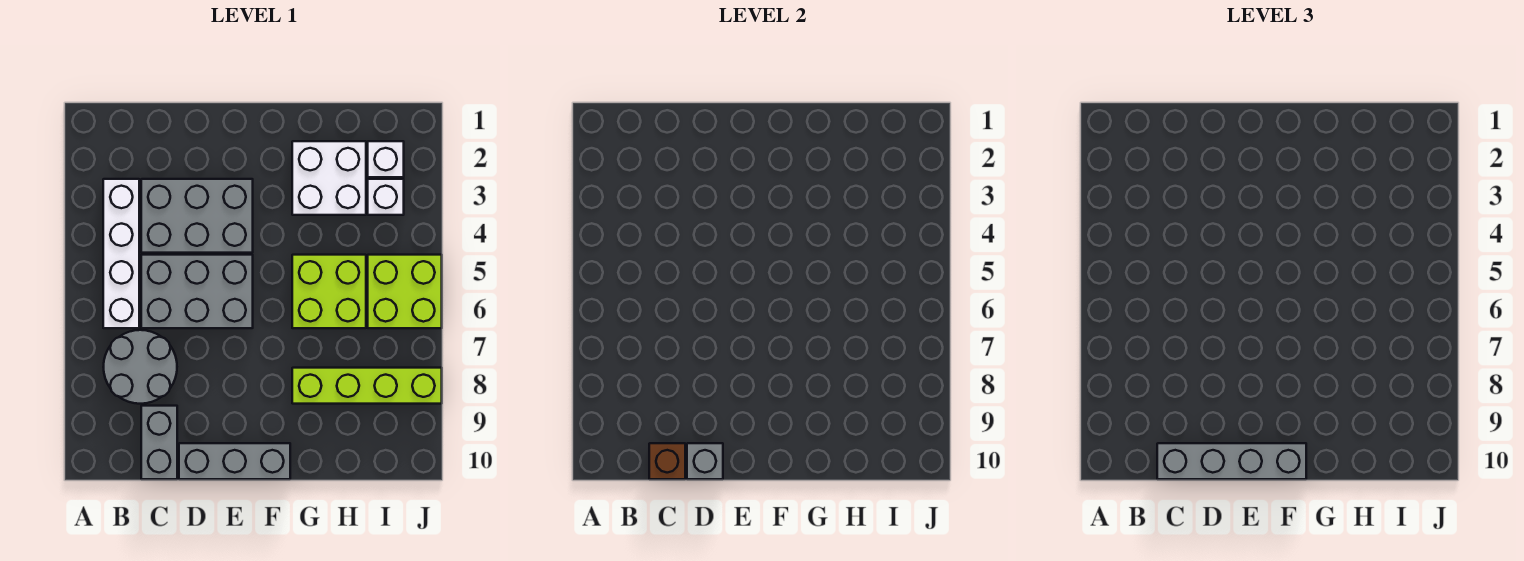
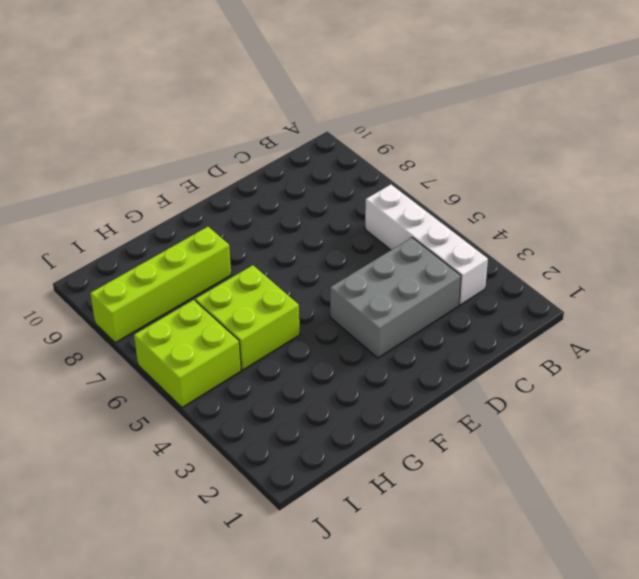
none -> grey 2x2 round brick [104,330,177,404]
none -> grey 2x3 brick [141,255,253,328]
none -> grey 1x2 brick [141,406,177,479]

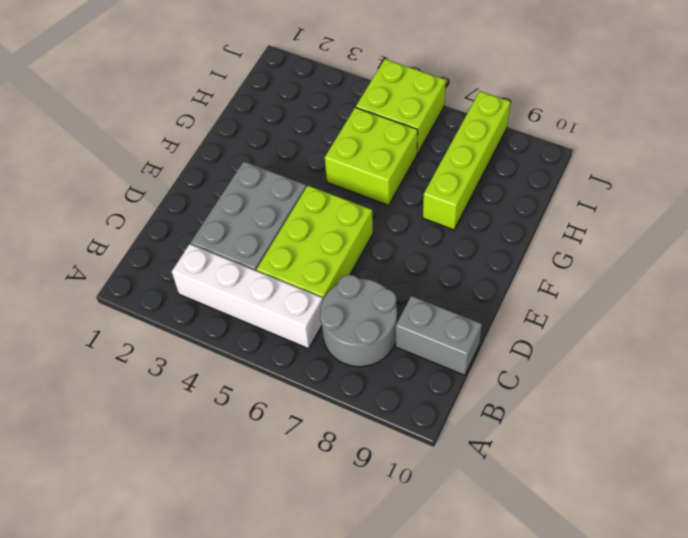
lime 2x3 brick [257,186,373,299] -> grey 2x3 brick [141,255,253,328]
none -> grey 1x3 brick [179,443,290,479]
none -> white 2x2 brick [292,141,366,215]
none -> white 1x1 brick [368,141,404,177]

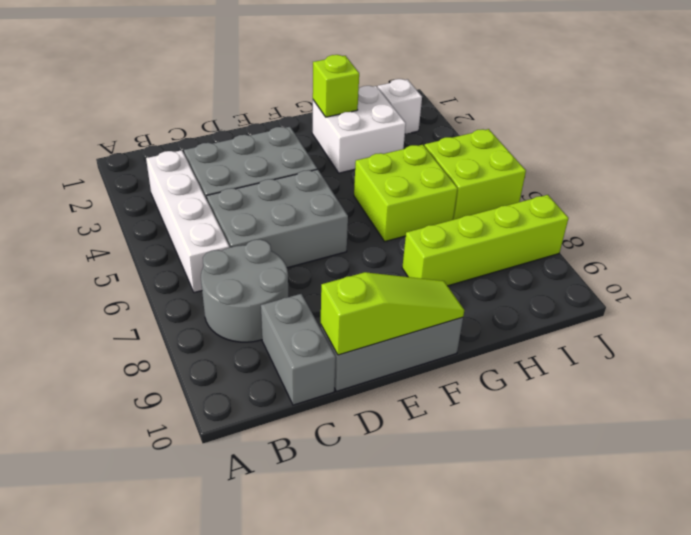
lime 1x3 slope [321,272,464,355] -> grey 1x1 brick [687,443,723,479]
lime 1x1 brick [313,55,359,117] -> none
none -> white 1x1 brick [368,179,404,215]
none -> brown 1x1 brick [649,443,685,479]
none -> grey 1x4 brick [1157,443,1306,479]

